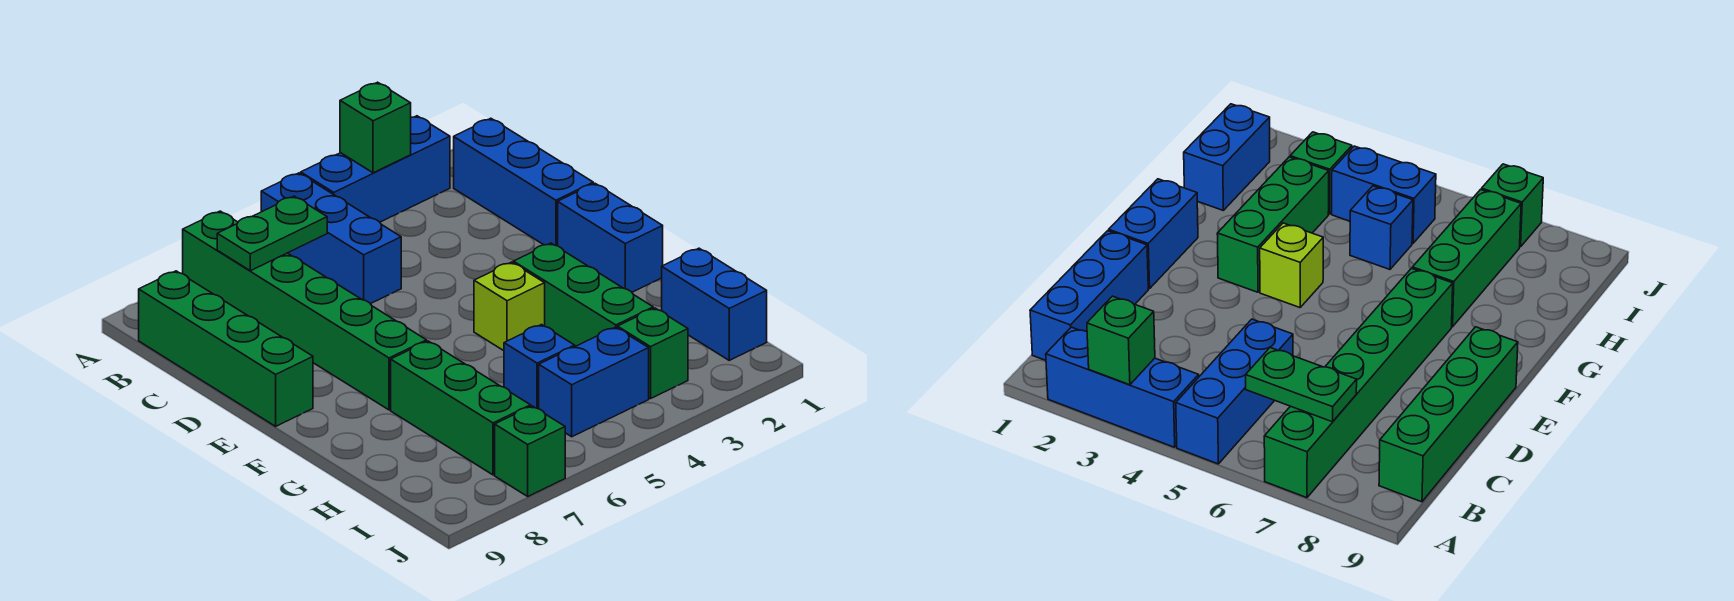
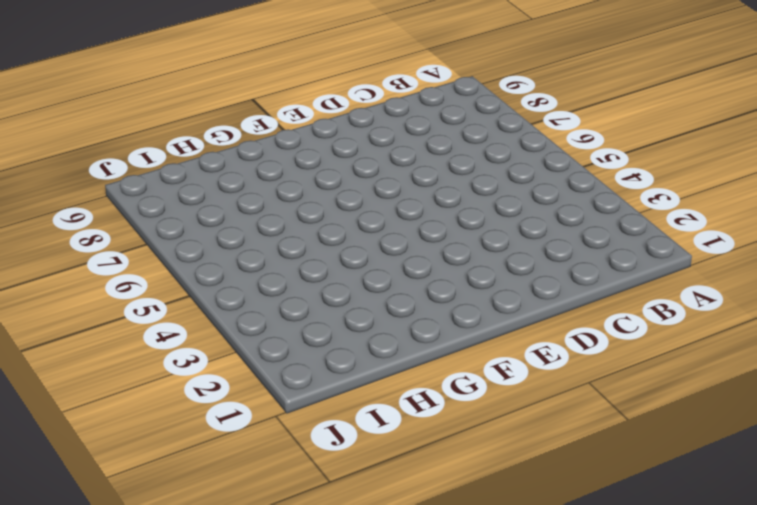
none -> blue 1x3 brick [301,116,450,222]
none -> blue 1x3 brick [261,173,401,304]
none -> green 1x6 brick [183,211,427,410]

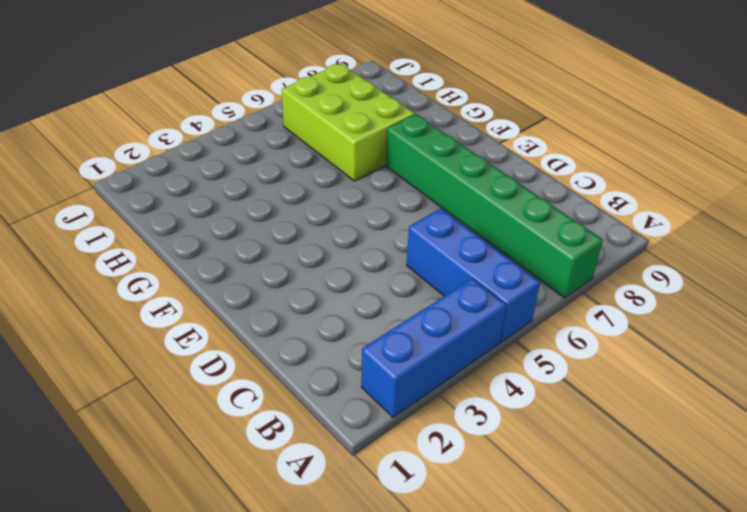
lime 2x3 brick [282,64,415,181] -> green 1x3 brick [391,341,531,475]
none -> blue 1x3 brick [454,118,593,246]
none -> green 1x4 brick [139,271,313,426]
none -> blue 1x2 brick [558,183,663,292]

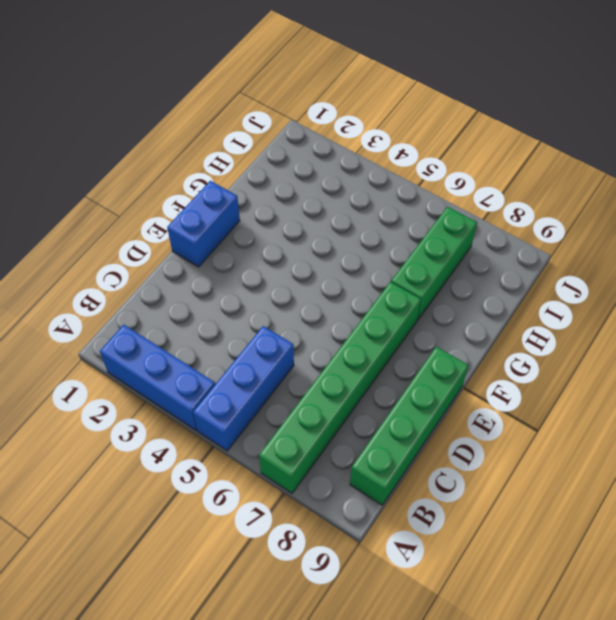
none -> blue 1x3 brick [454,118,593,246]
none -> green 1x3 brick [513,243,653,346]
none -> lime 1x1 brick [474,262,545,351]

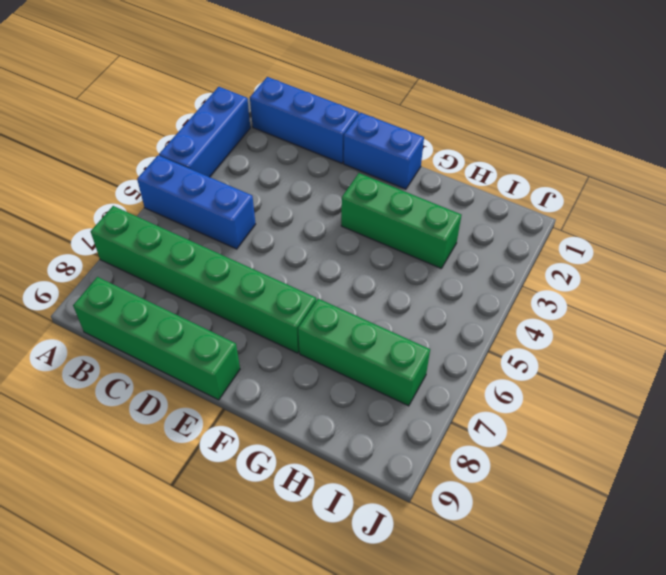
none -> lime 1x1 brick [474,262,545,351]
none -> blue 1x2 brick [662,248,767,360]
none -> blue 1x1 brick [504,325,575,409]

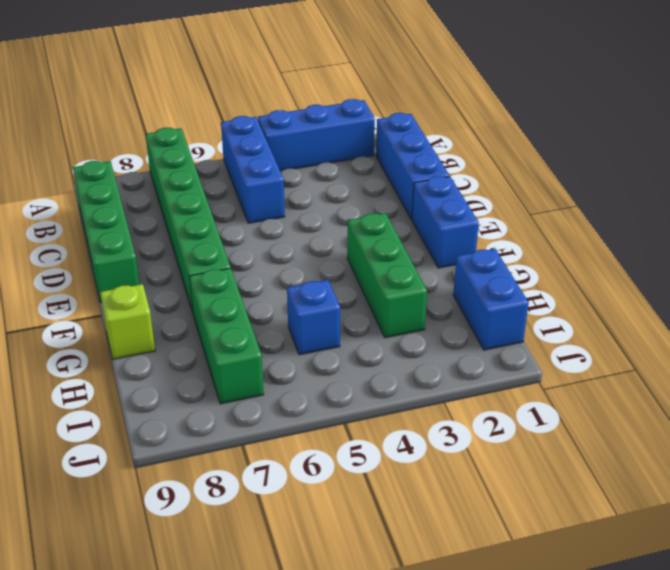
lime 1x1 brick [100,284,155,359] -> lime 1x1 brick moved to [474,262,545,351]
none -> green 1x1 brick [618,308,688,399]
none -> blue 1x2 brick [539,327,649,437]
none -> green 1x1 brick [495,406,565,496]

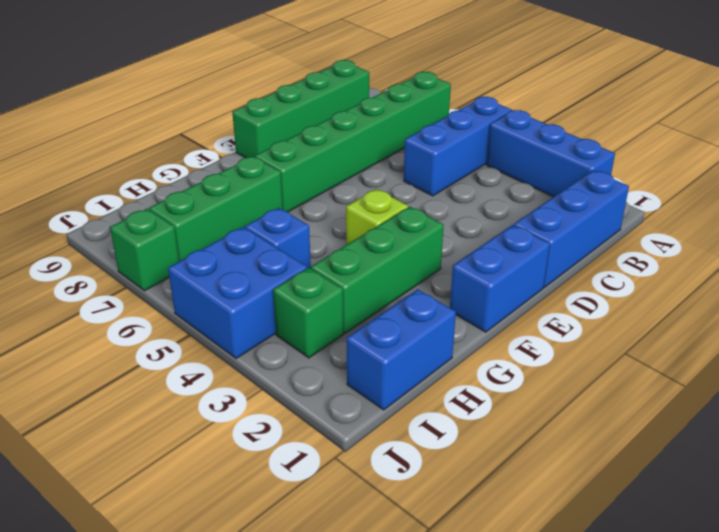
blue 2x2 brick [168,227,307,359] -> blue 1x2 brick [539,327,649,437]
none -> green 1x1 brick [340,82,411,173]
none -> green 1x2 plate [217,196,327,271]

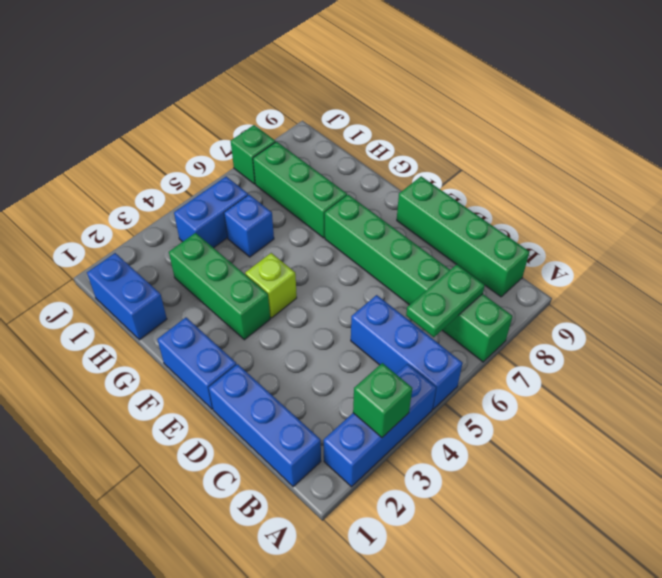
none -> green 1x1 brick [618,308,688,399]

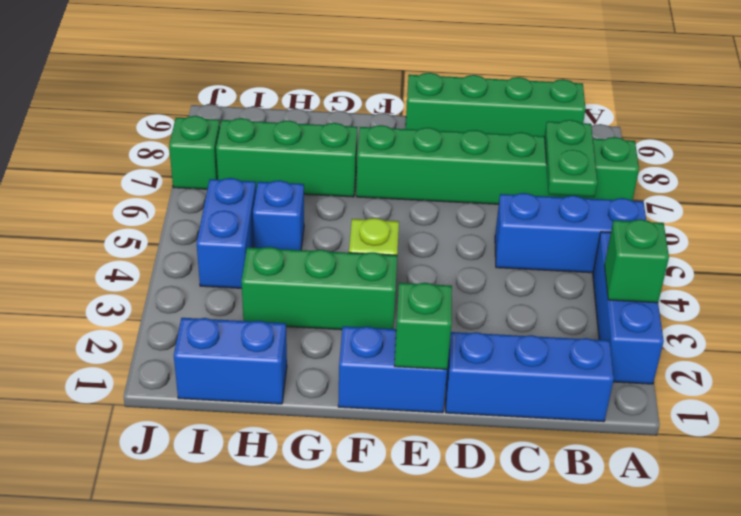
green 1x1 brick [395,283,452,369] -> green 1x1 brick moved to [618,308,688,399]

